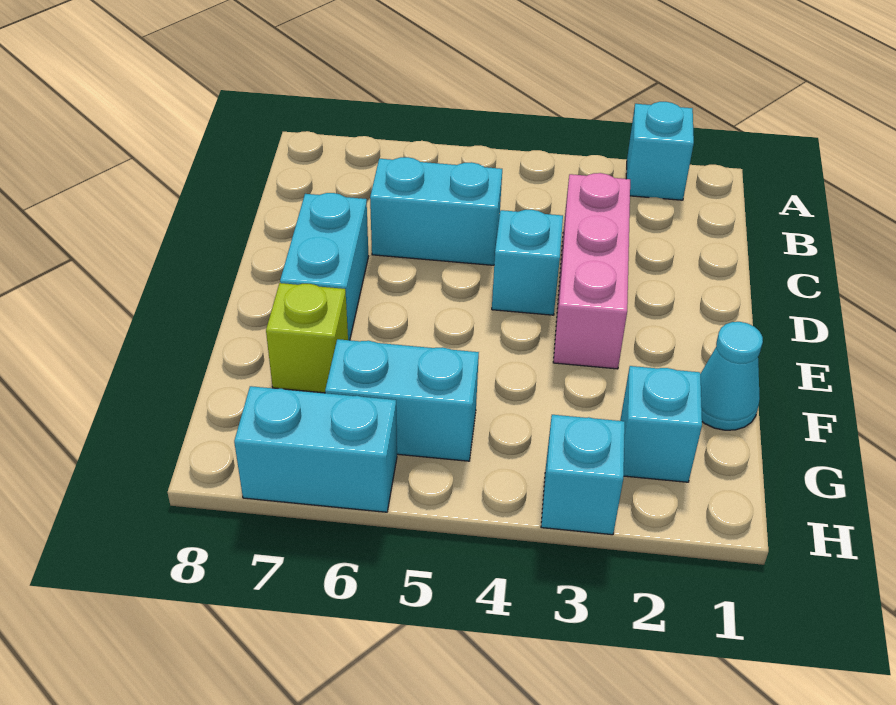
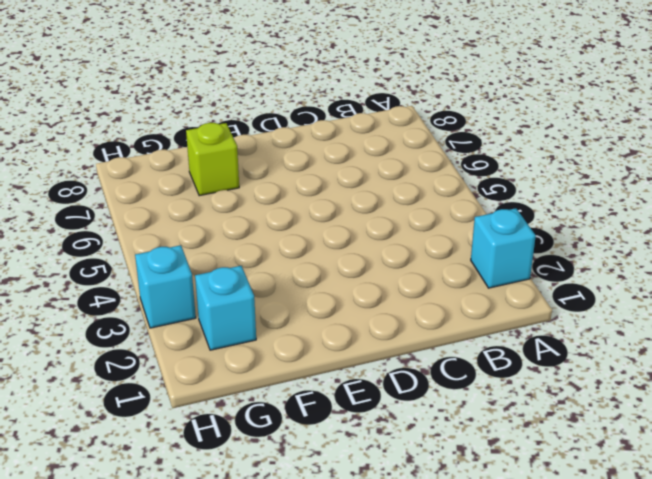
none -> pink 1x3 brick [553,173,630,369]
none -> cyan 1x2 brick [370,157,502,265]

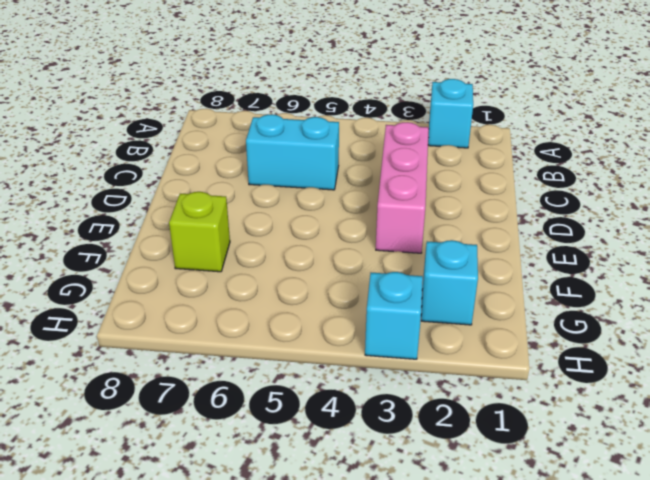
none -> cyan 1x1 brick [492,210,563,315]
none -> cyan 1x2 brick [280,193,369,340]

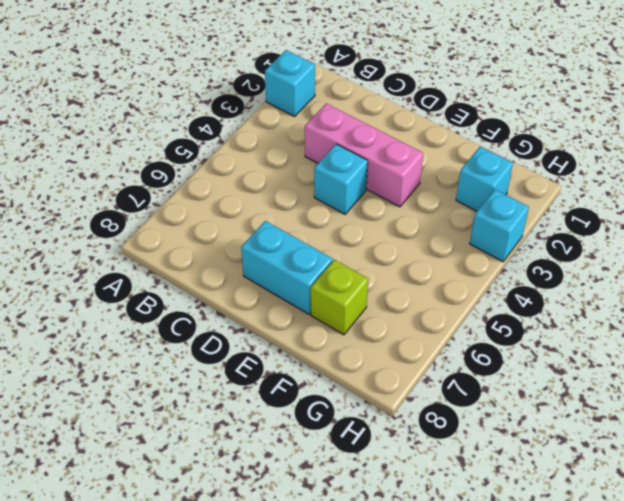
none -> cyan 1x2 brick [370,157,502,265]
none -> cyan 1x1 cone [701,322,763,430]

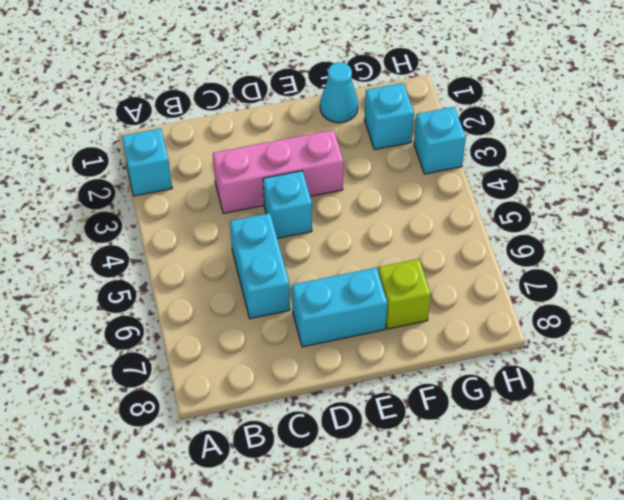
none -> cyan 1x2 brick [325,339,479,461]
none -> cyan 1x2 brick [234,386,397,512]

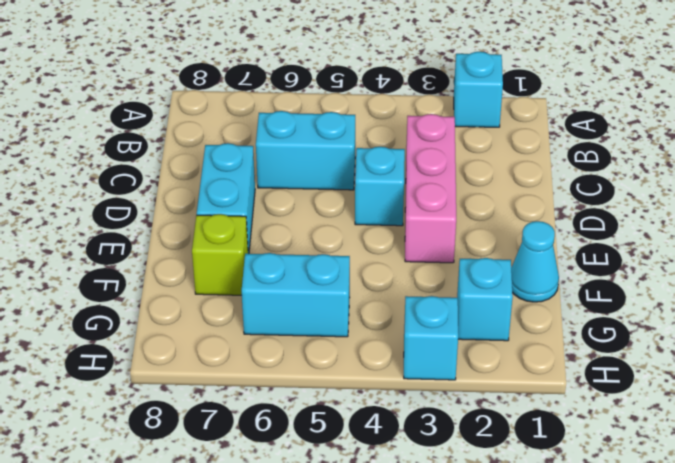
none -> cyan 1x2 brick [234,386,397,512]

